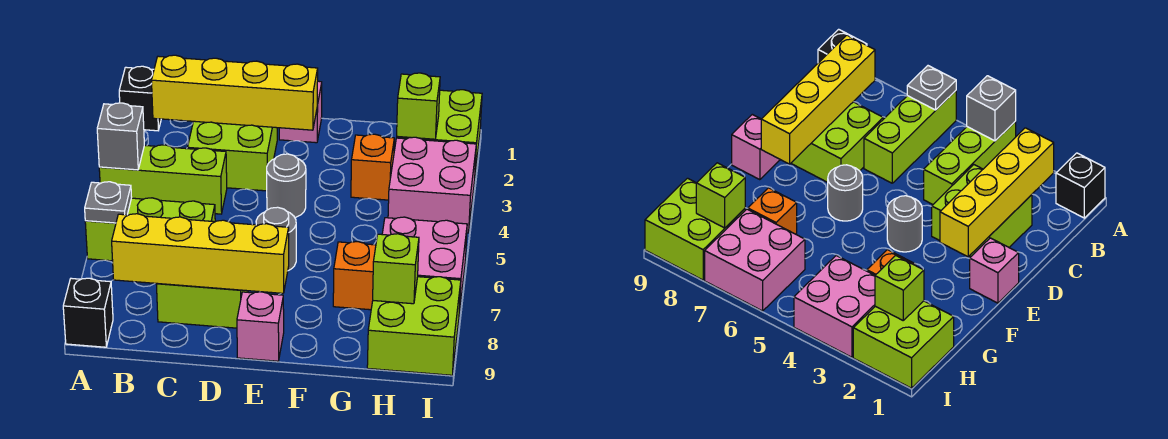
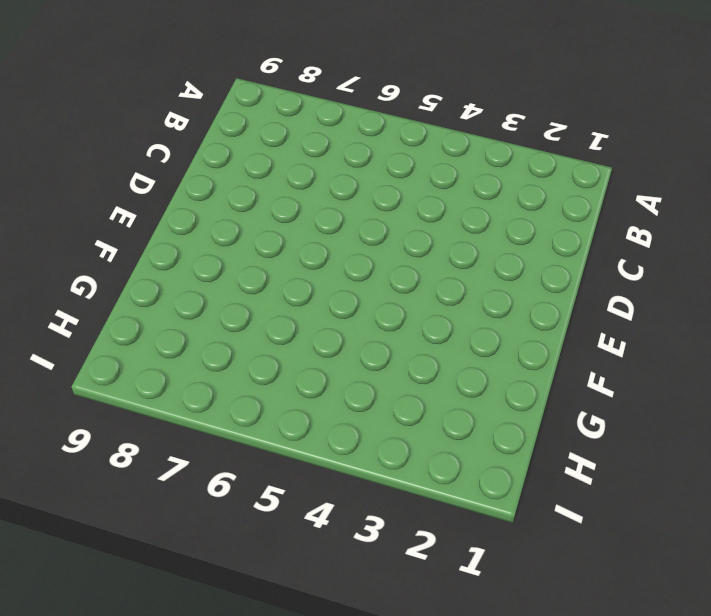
none -> black 1x1 brick [119,66,161,131]
none -> lime 1x3 brick [99,145,227,214]
none -> lime 1x3 brick [85,198,215,261]

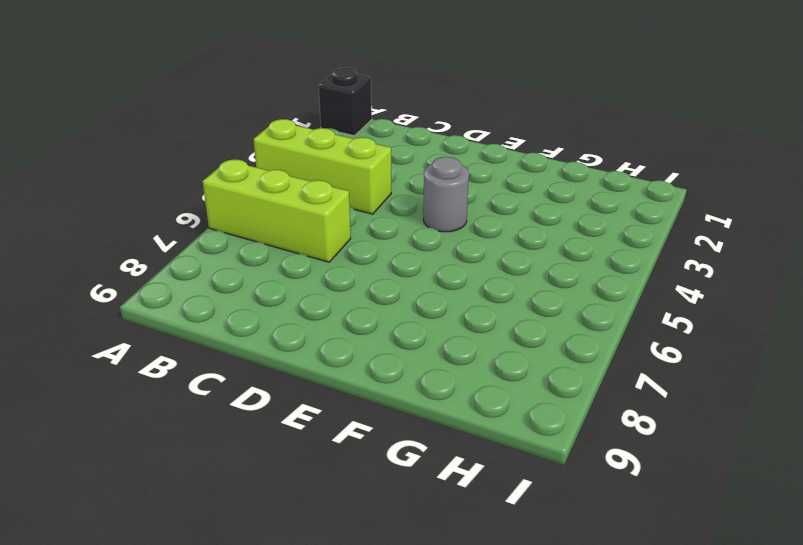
none -> black 1x1 brick [63,278,113,347]
none -> lime 2x2 brick [187,121,277,191]
none -> lime 2x2 brick [156,283,248,328]

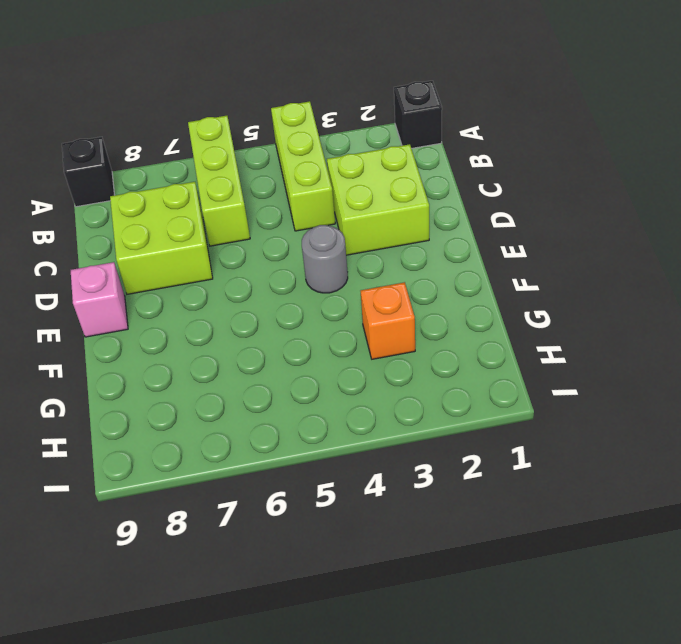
none -> pink 1x1 brick [279,81,322,143]
none -> grey 1x1 round brick [256,207,296,271]
none -> orange 1x1 brick [333,242,376,310]

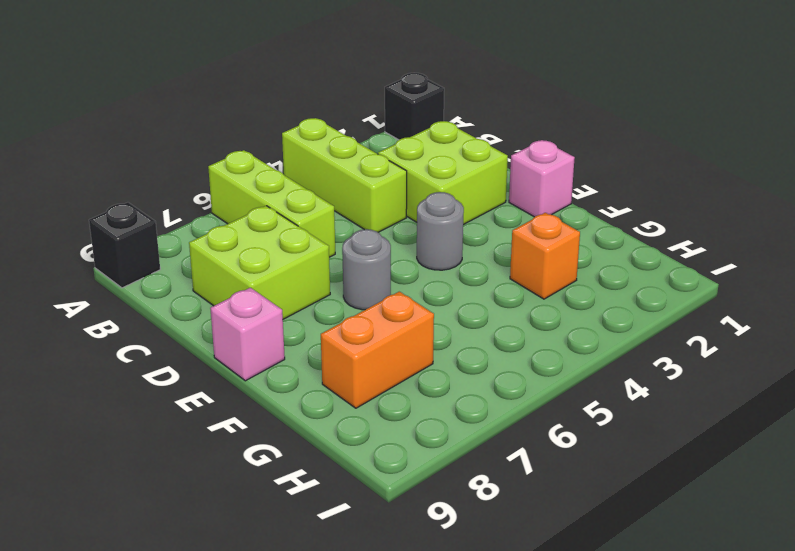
orange 1x2 brick [321,292,434,408] -> orange 1x1 brick [333,242,376,310]
none -> lime 2x2 brick [397,90,482,173]
none -> pink 2x2 brick [388,137,476,233]
none -> pink 2x2 brick [382,217,467,313]

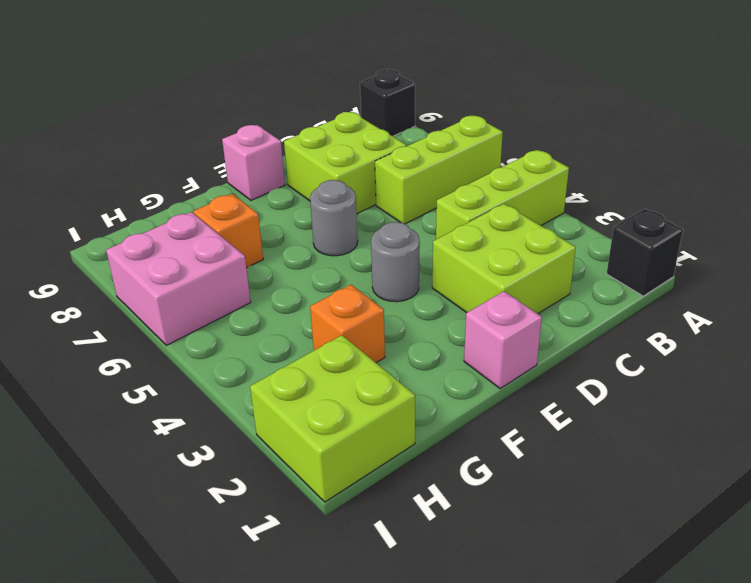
none -> pink 2x2 brick [388,137,476,233]
none -> lime 2x2 brick [367,277,461,375]
none -> grey 1x1 brick [97,103,144,170]

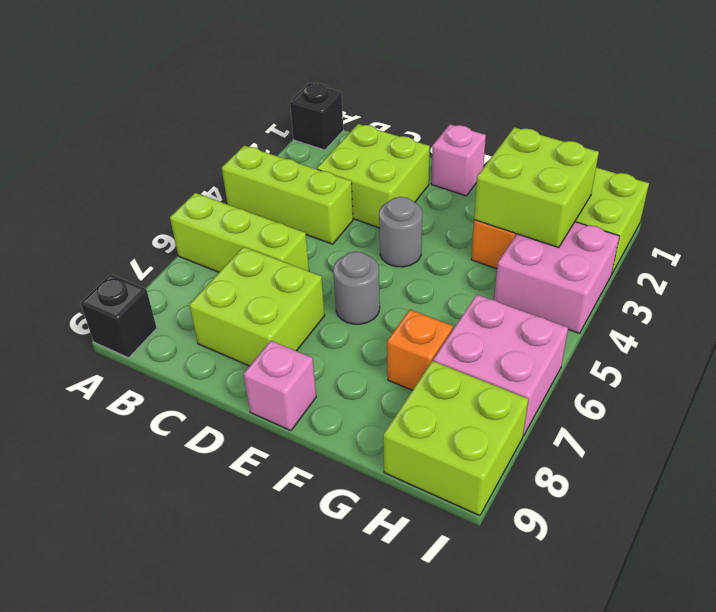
lime 2x2 brick [474,127,599,248] -> lime 1x1 brick [397,73,440,139]
none -> grey 1x1 brick [97,103,144,170]
none -> grey 1x1 plate [85,182,132,223]
none -> yellow 1x4 brick [152,55,318,130]

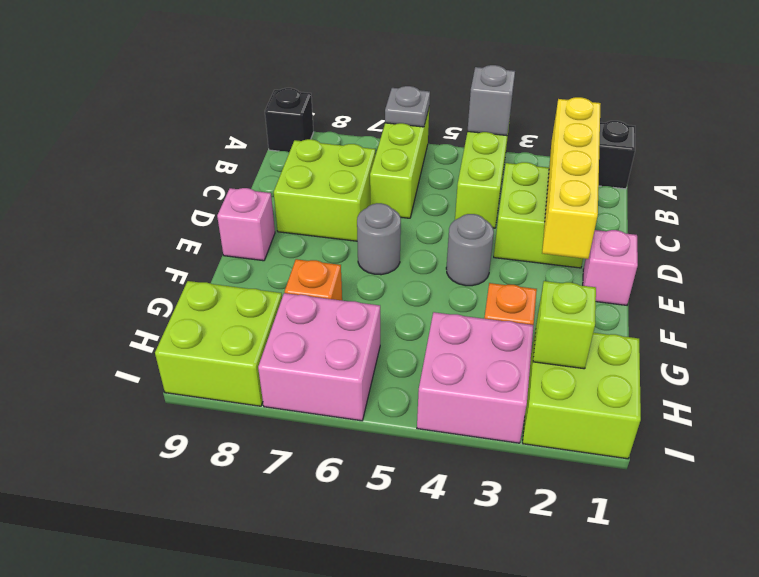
none -> yellow 1x4 brick [112,214,289,293]
none -> lime 1x1 brick [373,234,419,304]

